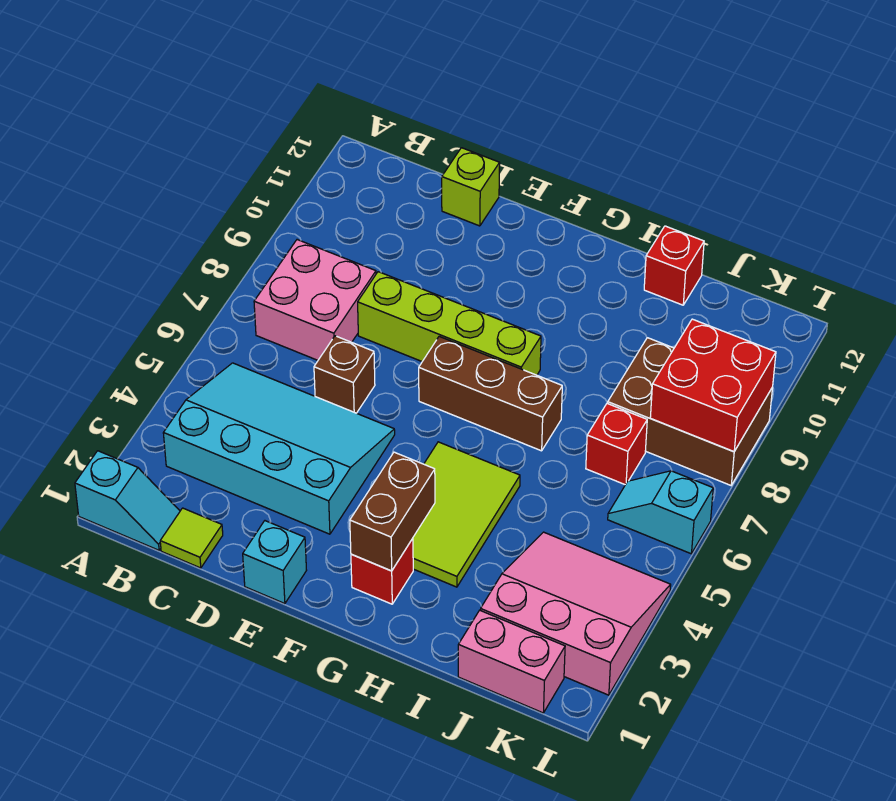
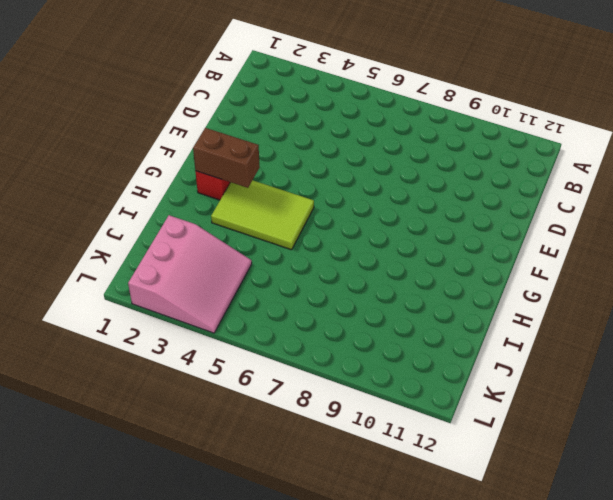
none -> cyan 1x2 slope [75,451,180,550]
none -> cyan 3x4 slope [163,363,395,534]
none -> pink 2x2 brick [254,240,376,360]

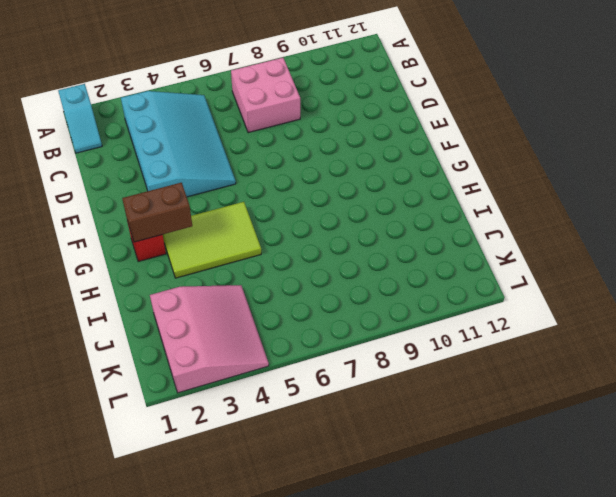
none -> lime 1x1 tile [160,508,223,568]
none -> brown 1x1 brick [314,336,375,413]
none -> lime 1x4 brick [358,272,541,375]

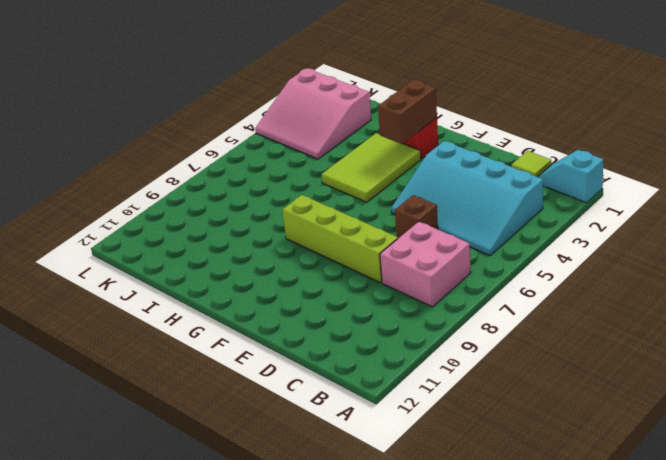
none -> lime 1x1 brick [442,148,500,226]
none -> cyan 1x1 brick [243,521,307,604]
none -> brown 1x3 brick [419,336,562,451]

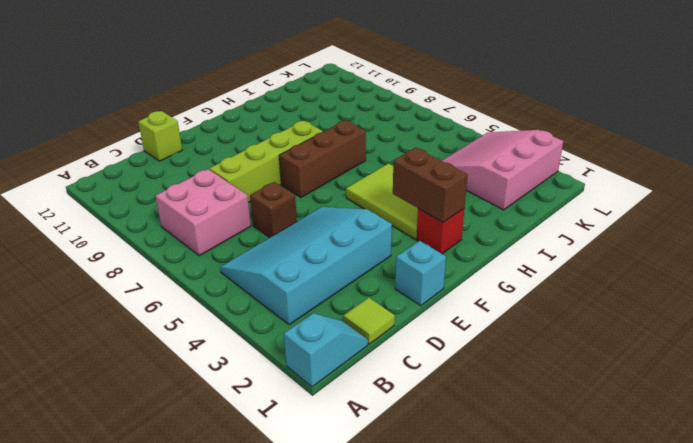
none -> red 1x1 brick [644,226,704,305]
none -> pink 1x2 brick [458,610,565,713]
none -> red 1x1 brick [586,403,647,485]

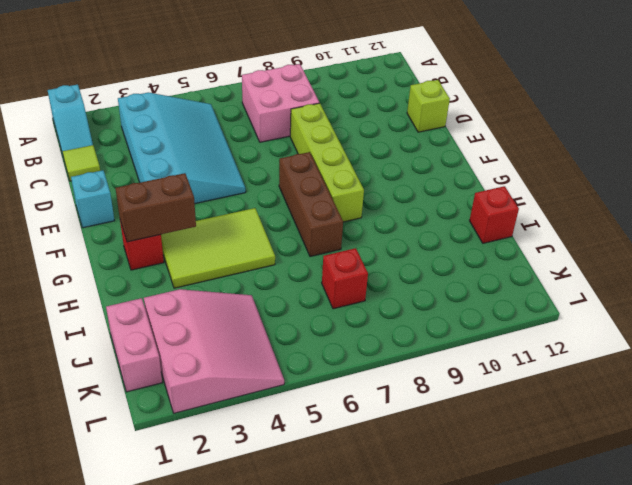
none -> brown 1x1 brick [314,336,375,413]
none -> brown 2x3 brick [608,338,773,485]
none -> cyan 1x2 slope [608,471,713,554]

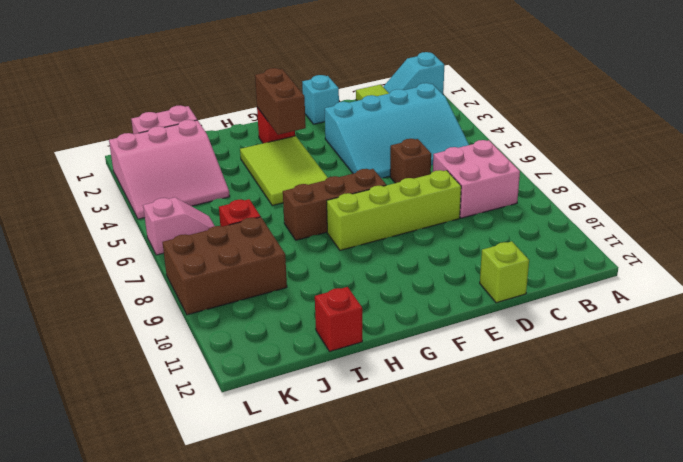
pink 1x2 slope [143,197,215,255] -> cyan 1x2 slope [608,471,713,554]
none -> red 2x2 brick [650,319,776,452]

